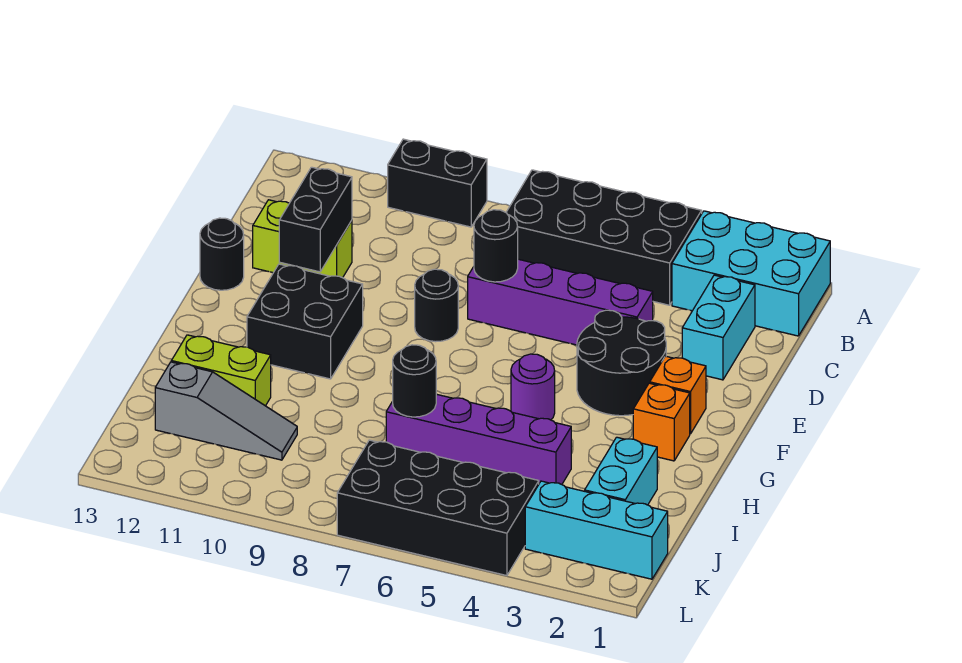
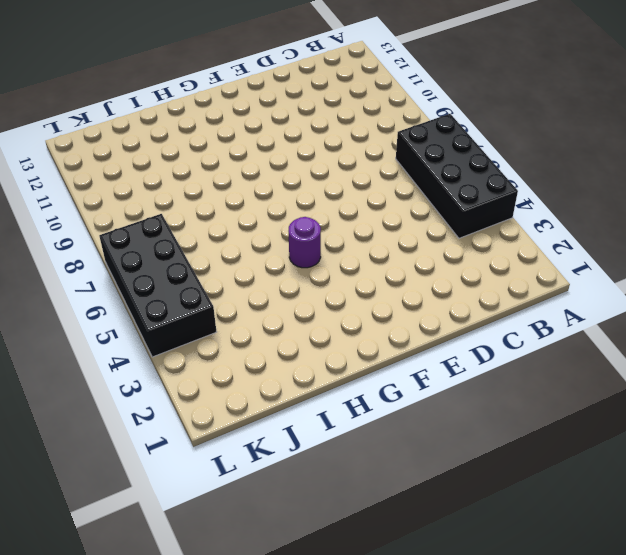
none -> cyan 2x3 brick [672,211,830,336]
none -> black 1x2 brick [388,139,487,227]
none -> cyan 1x2 brick [682,275,755,380]

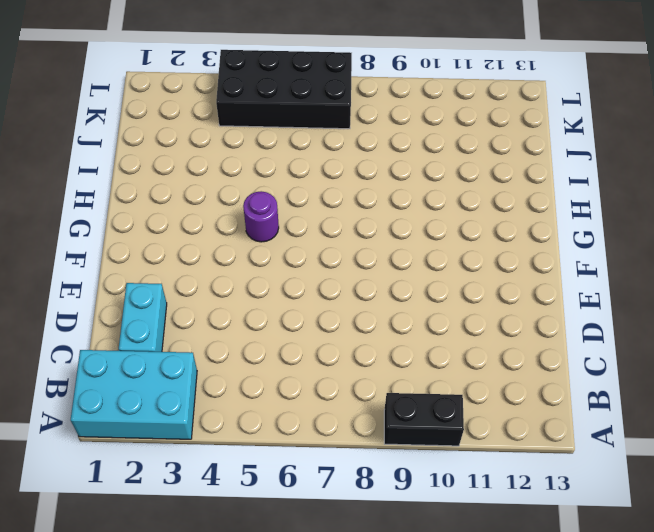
none -> black 2x4 brick [506,170,702,305]
none -> purple 1x4 brick [468,259,653,345]
none -> lime 1x2 brick [253,200,352,278]

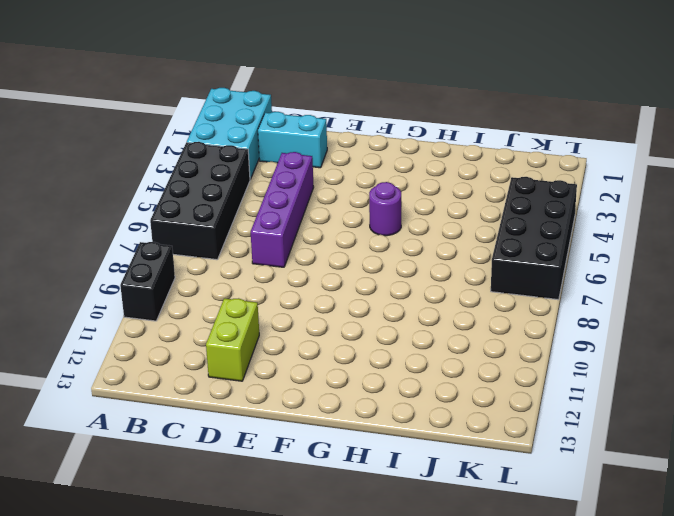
none -> black 2x2 round brick [577,310,666,416]
none -> black 1x1 round brick [415,269,458,342]
none -> black 1x1 round brick [200,218,244,290]

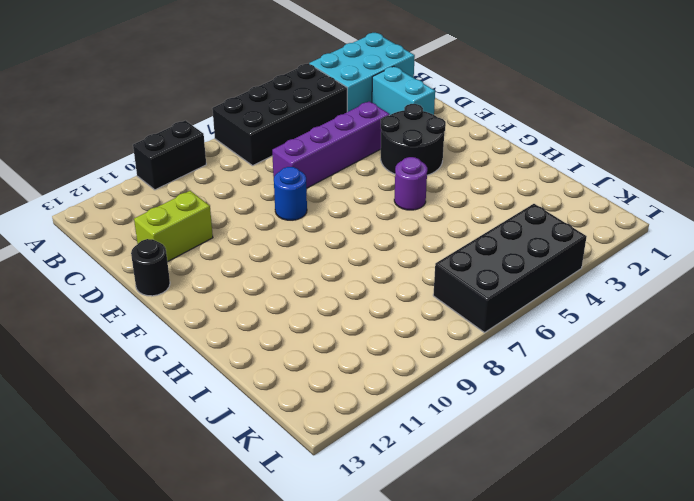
blue 1x1 round brick [274,167,307,220] -> black 1x1 round brick [415,269,458,342]
none -> orange 1x1 brick [650,356,706,434]
none -> black 2x2 brick [247,264,363,379]
none -> orange 1x1 brick [633,383,690,461]

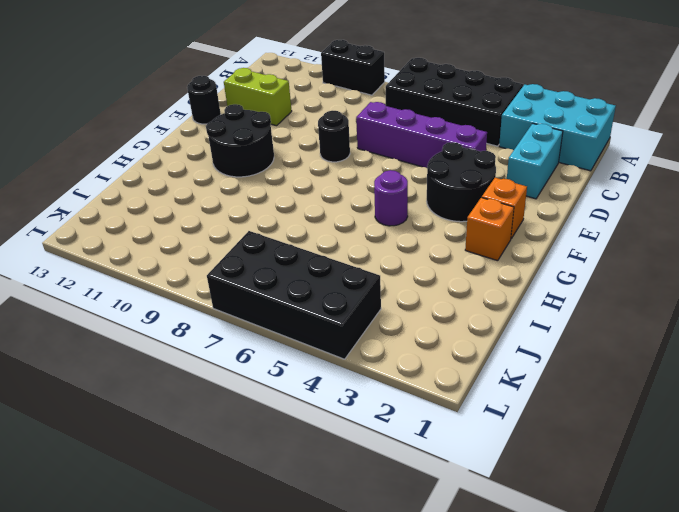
black 2x2 round brick [206,104,274,177] -> black 2x2 brick [247,264,363,379]
none -> cyan 1x2 brick [585,437,657,505]
none -> purple 1x4 brick [386,394,571,484]
none -> lime 1x2 brick [171,335,271,406]

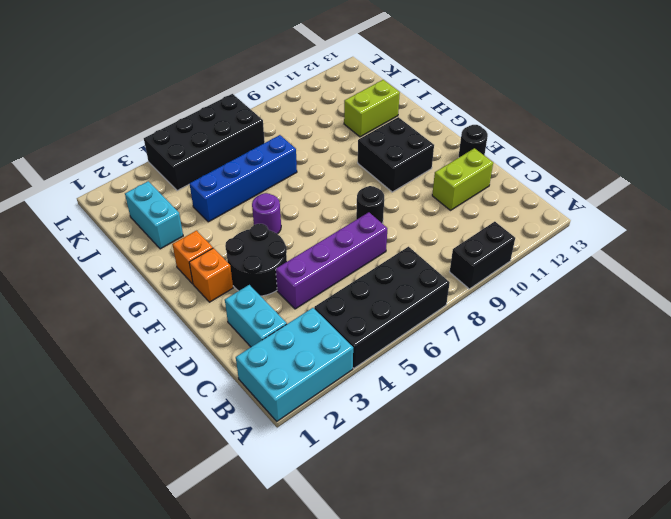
blue 1x4 brick [190,135,297,222] -> purple 1x4 brick [386,394,571,484]
none -> grey 1x3 slope [155,362,297,460]
none -> cyan 1x3 brick [525,481,668,579]
none -> black 1x1 round brick [474,210,518,282]

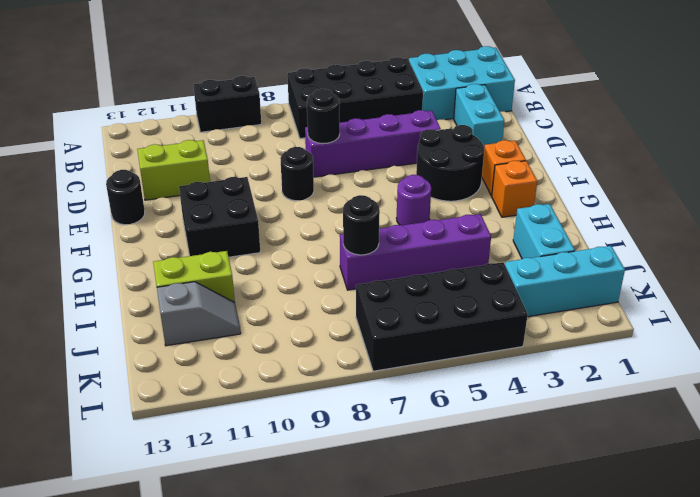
grey 1x2 slope [157,282,241,346] -> grey 1x3 slope [155,362,297,460]
none -> black 1x2 brick [279,167,352,272]

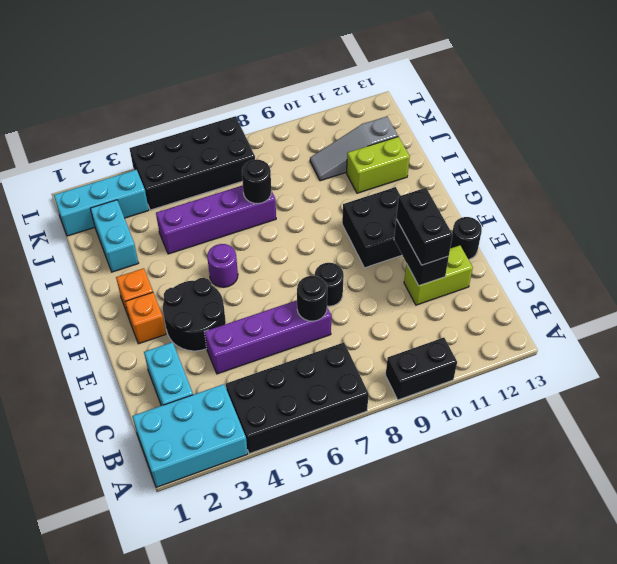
black 1x2 brick [396,188,453,265] -> none

